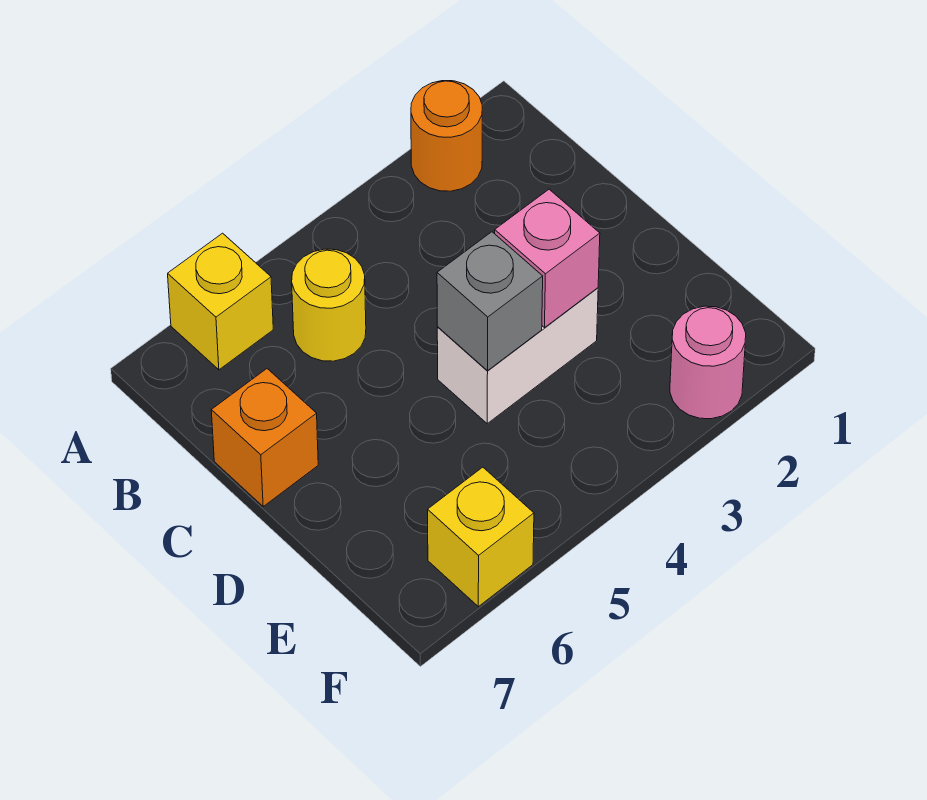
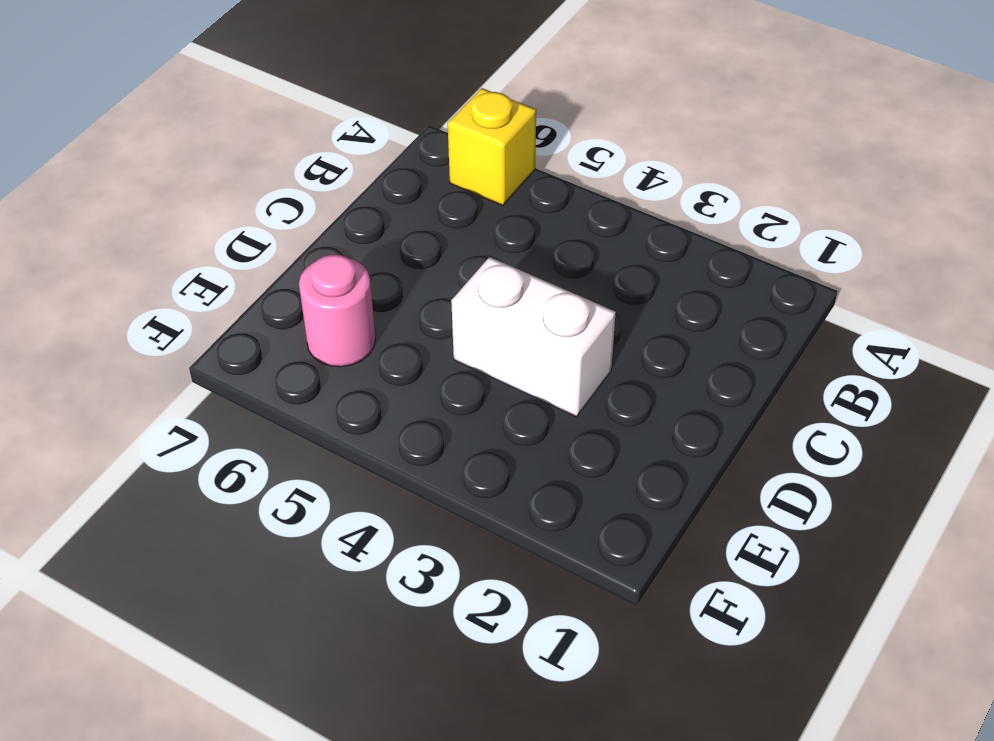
pink 1x1 round brick [299,255,376,367] -> pink 1x1 round brick moved to [670,306,746,419]
none -> orange 1x1 round brick [411,81,482,191]
none -> yellow 1x1 round brick [292,249,366,361]

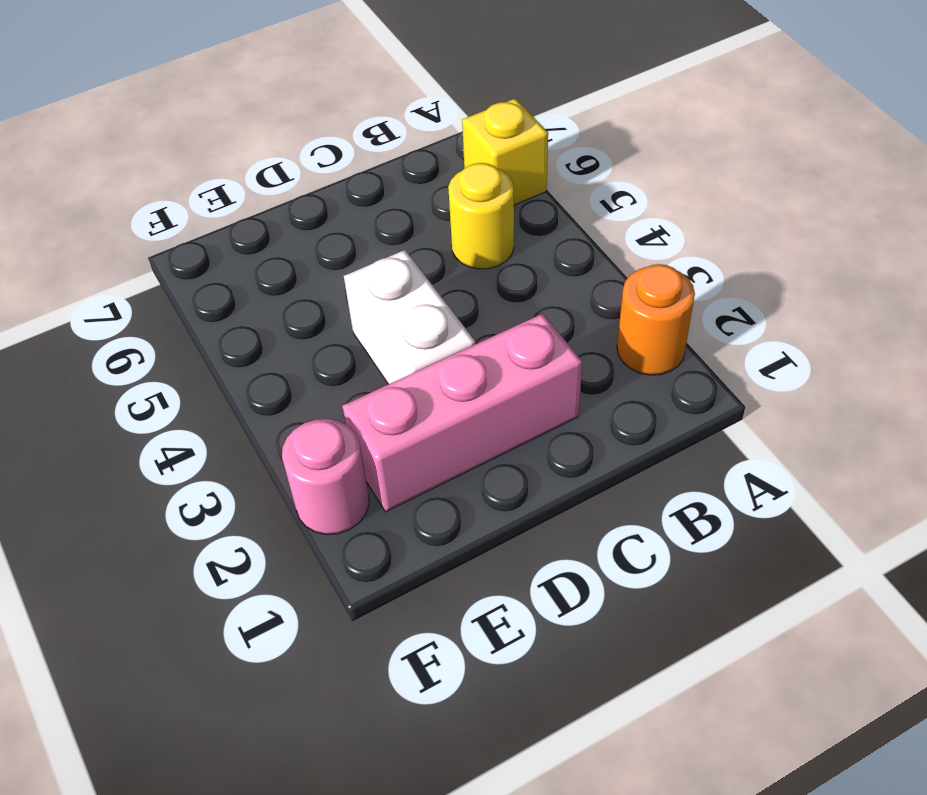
pink 1x3 brick [342,314,582,512] -> none
none -> orange 1x1 brick [211,369,318,506]
none -> yellow 1x1 brick [428,467,534,607]

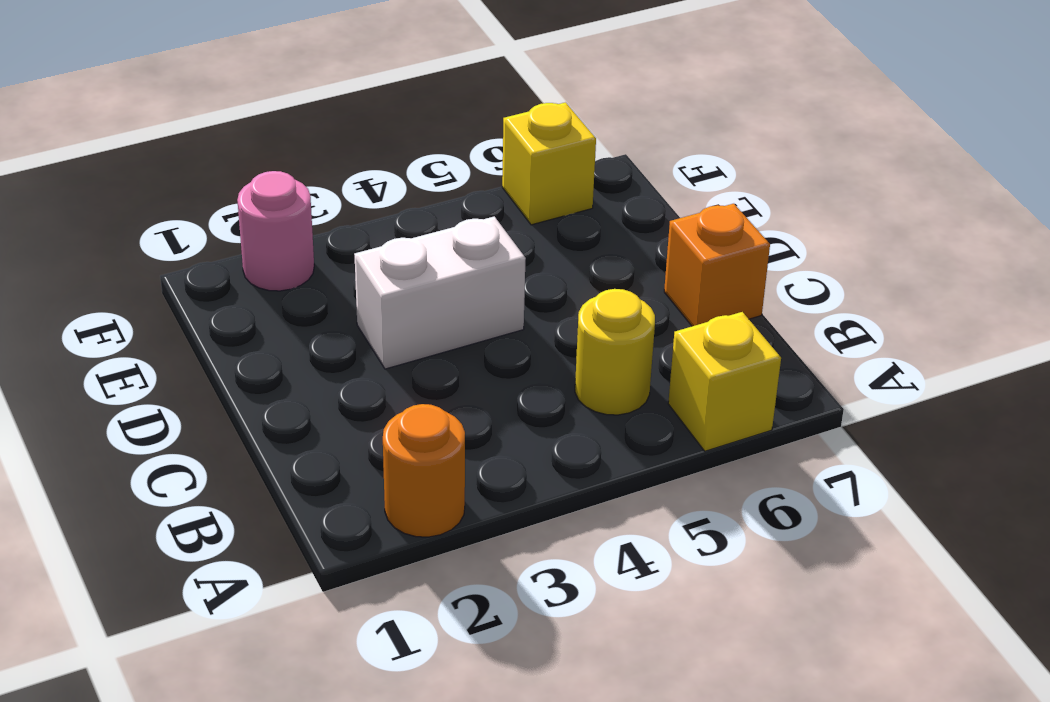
none -> pink 1x1 brick [495,189,600,328]
none -> grey 1x1 brick [437,232,543,371]

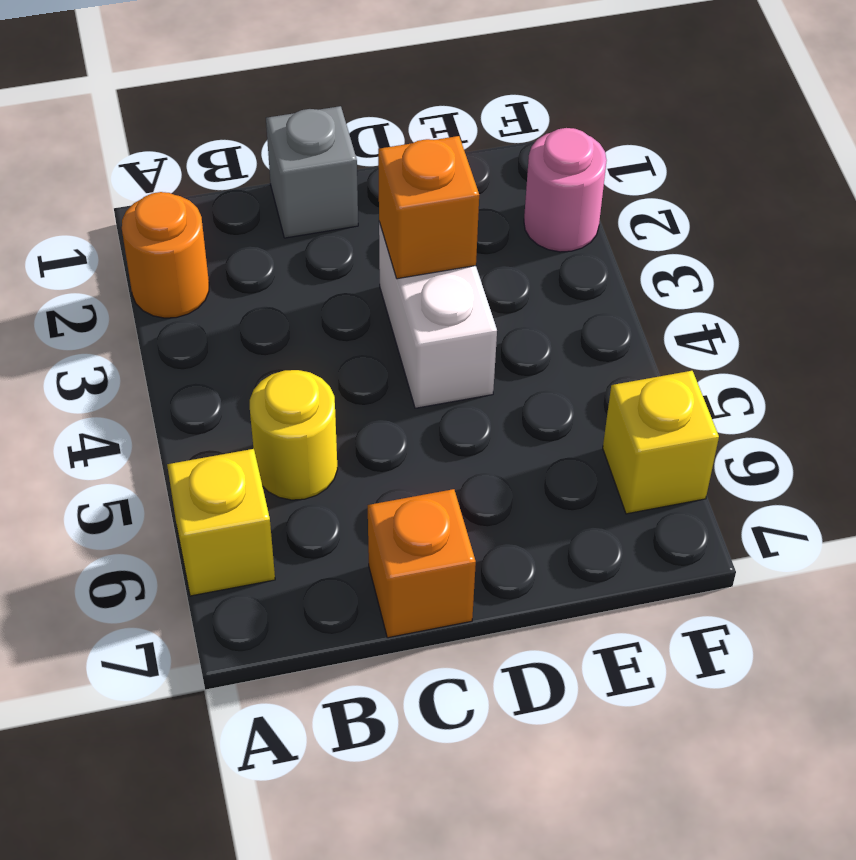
grey 1x1 brick [266,106,358,238] -> grey 1x1 brick moved to [437,232,543,371]
orange 1x1 brick [378,136,479,279] -> pink 1x1 brick [495,189,600,328]

